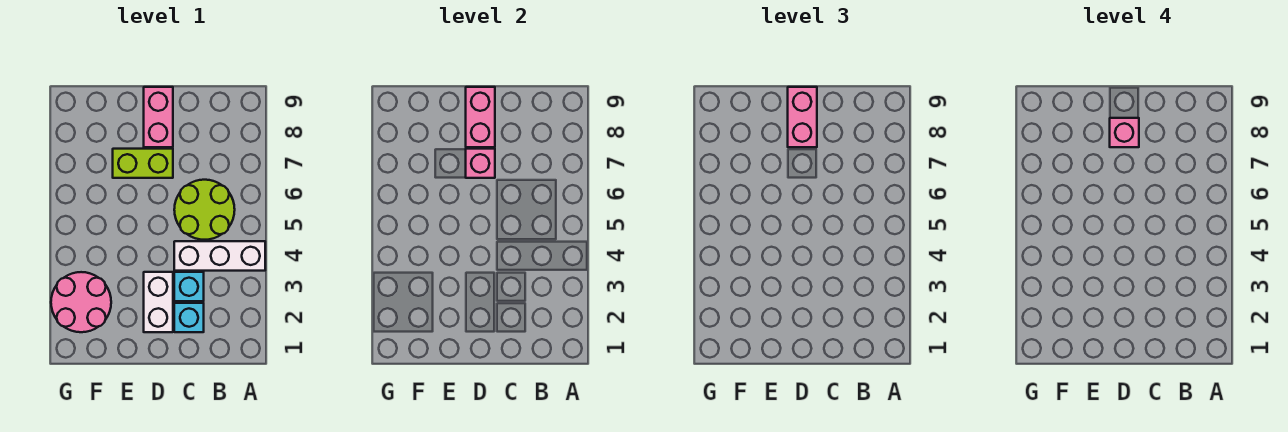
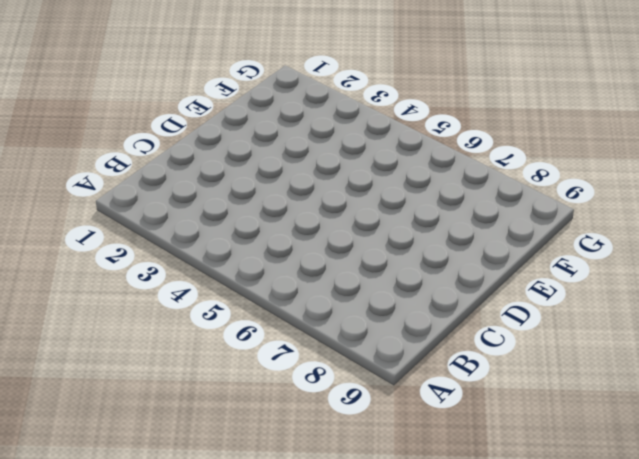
none -> white 1x3 brick [174,241,265,271]
none -> lime 2x2 round brick [174,180,235,240]
none -> cyan 1x1 brick [174,303,204,332]

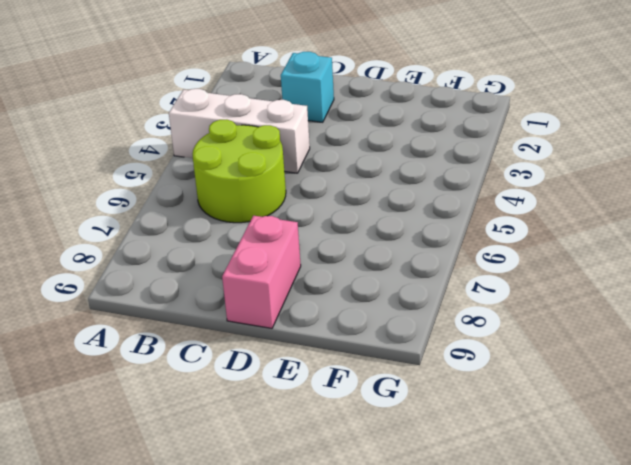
none -> cyan 1x1 brick [174,272,204,301]
none -> white 1x2 brick [144,272,173,332]
none -> lime 1x2 brick [113,149,173,178]

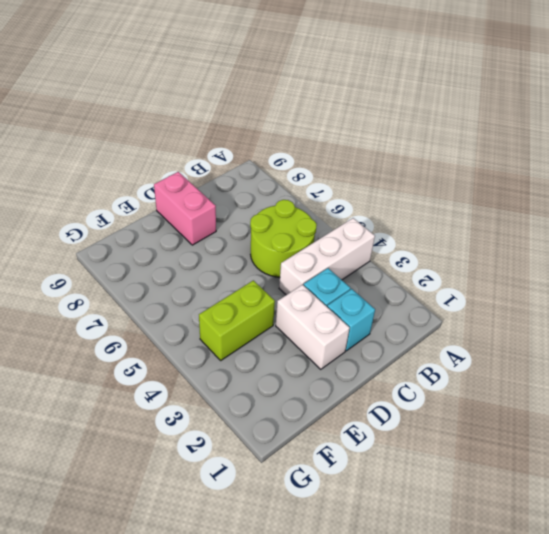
lime 1x2 brick [199,280,275,360] -> lime 1x2 brick moved to [113,149,173,178]
none -> pink 2x2 round brick [51,272,111,332]
none -> pink 1x1 brick [466,149,495,178]
none -> pink 1x2 brick [466,87,495,147]

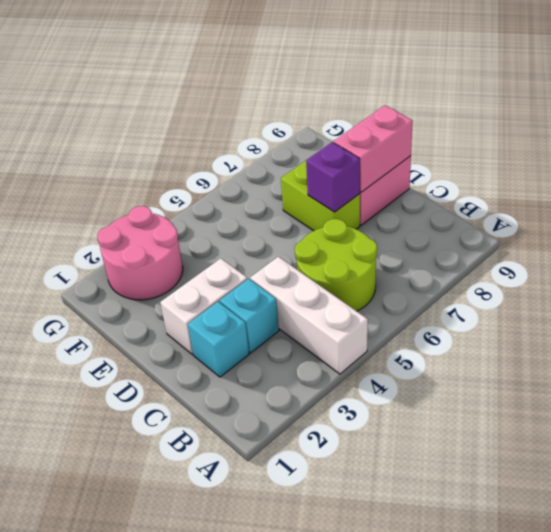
purple 1x1 brick [306,142,360,212] -> pink 1x1 brick [466,149,495,178]
none -> pink 1x2 brick [788,87,817,147]
none -> pink 1x1 brick [1110,118,1139,147]

